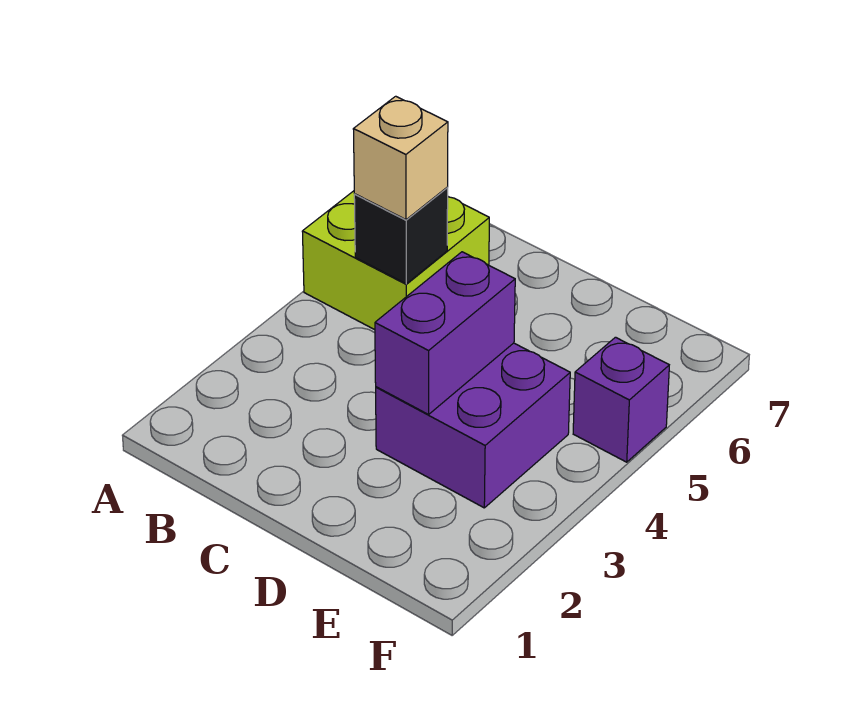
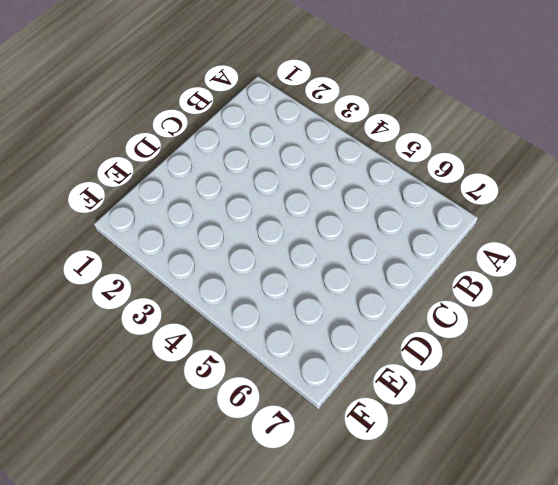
none -> lime 2x2 brick [302,191,489,330]
none -> purple 2x2 brick [376,343,570,508]

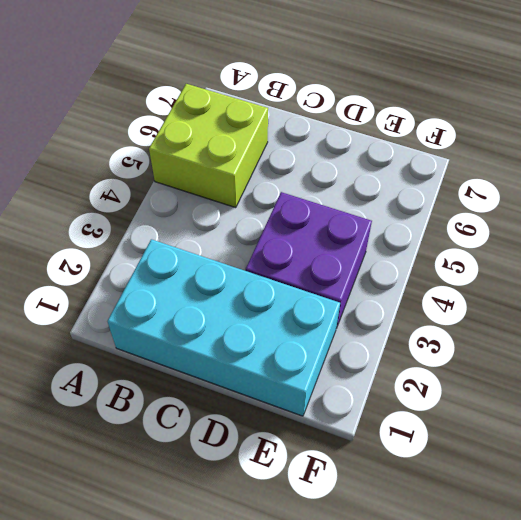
cyan 2x4 brick [108,239,340,416] -> none
none -> purple 1x1 brick [573,337,669,462]
none -> black 1x1 brick [354,188,448,284]

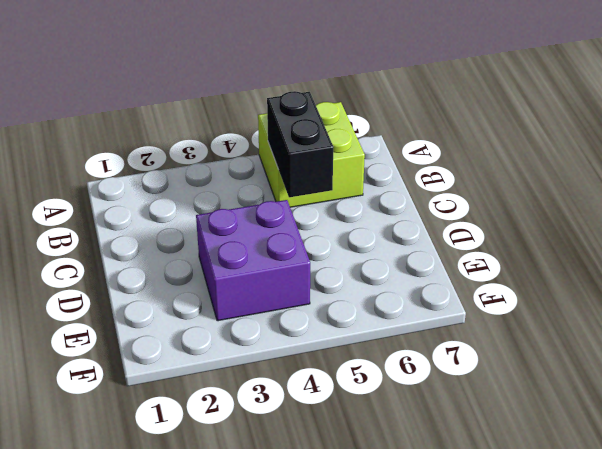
black 1x2 brick [267,91,333,197] -> black 1x1 brick [354,188,448,284]
none -> purple 1x1 brick [573,337,669,462]
none -> purple 1x2 brick [375,252,515,415]

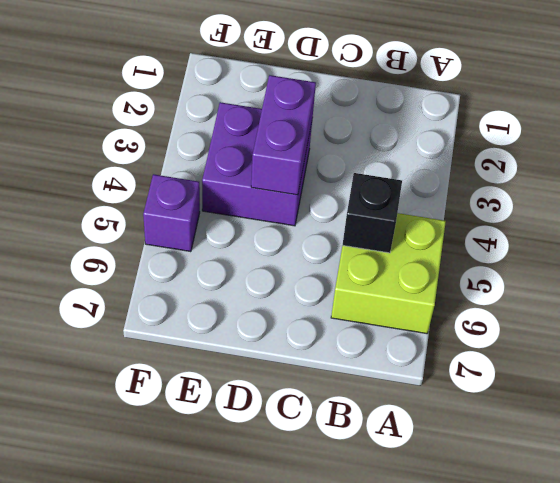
none -> tan 1x1 brick [353,96,448,220]

